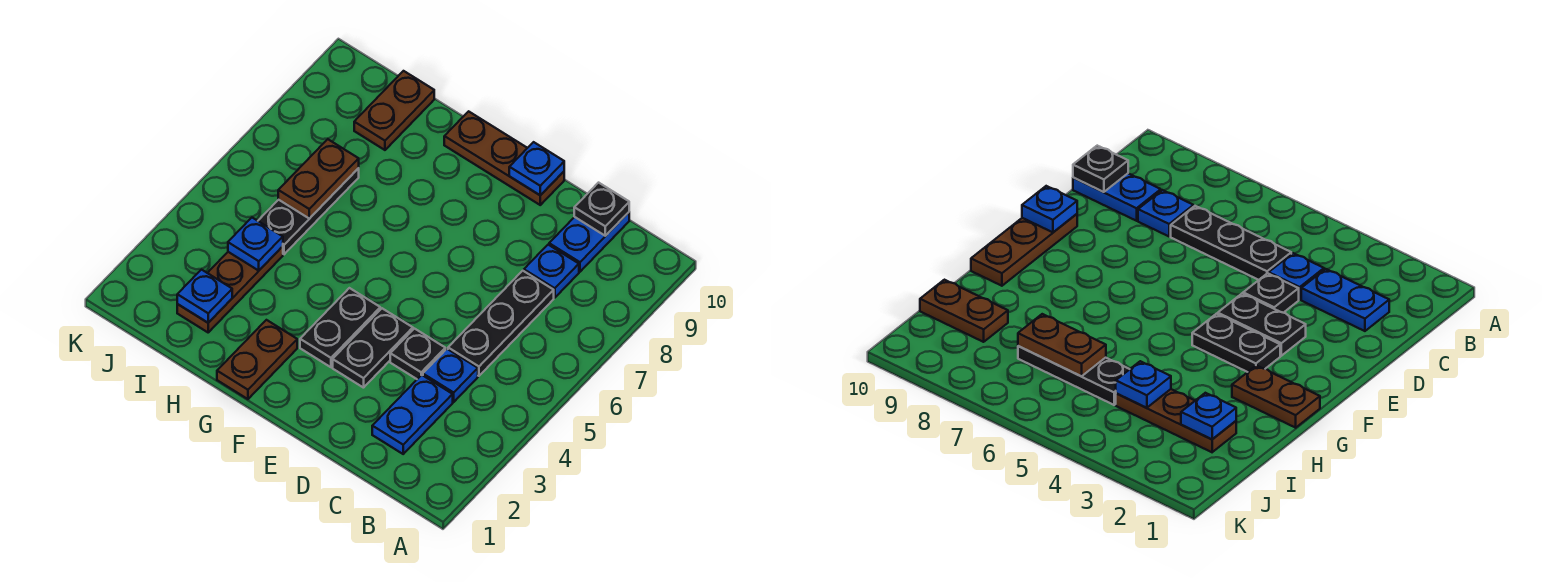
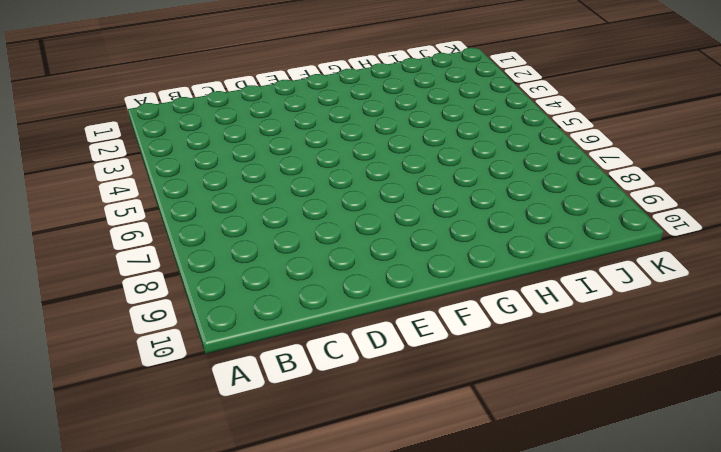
none -> blue 1x2 plate [372,375,453,454]
none -> blue 1x1 plate [423,349,478,402]
none -> black 1x3 plate [448,271,554,376]

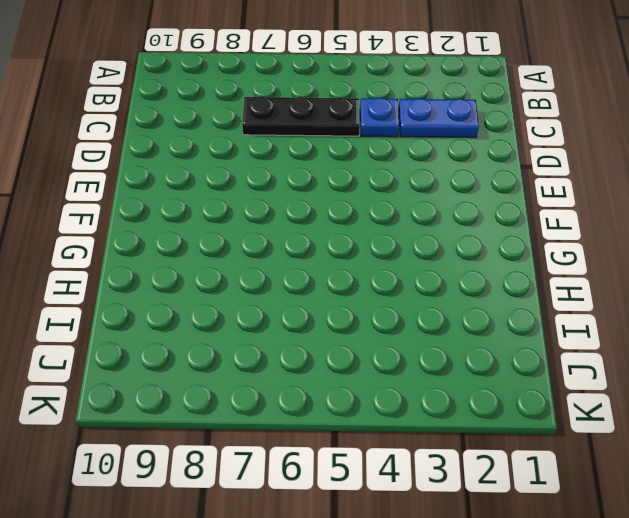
none -> blue 1x1 plate [524,245,579,298]
none -> blue 1x2 plate [549,212,629,272]
none -> black 1x1 plate [390,329,445,379]

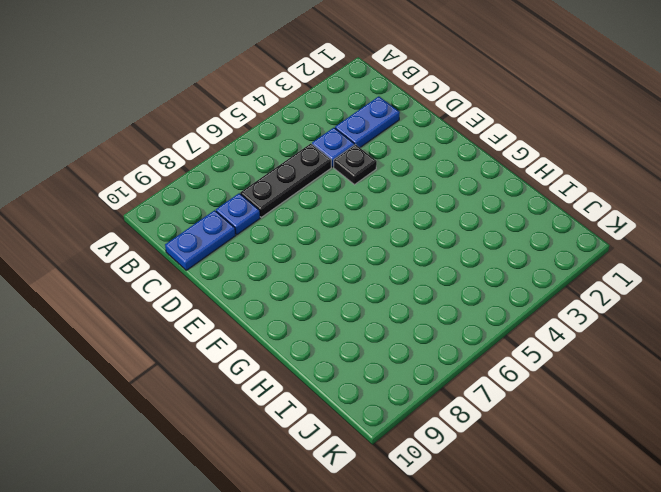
none -> black 1x2 plate [333,308,413,388]
none -> brown 1x3 plate [444,111,564,205]
none -> black 1x2 plate [300,288,380,367]

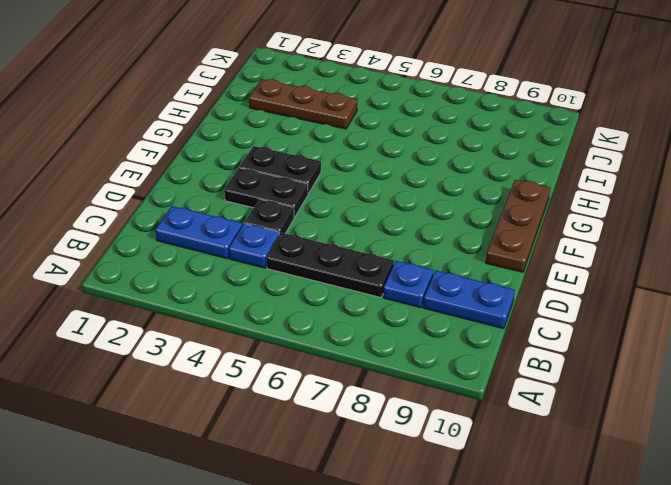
none -> brown 1x2 plate [217,320,297,399]
none -> black 1x3 plate [258,168,359,254]
none -> brown 1x2 plate [354,71,434,150]

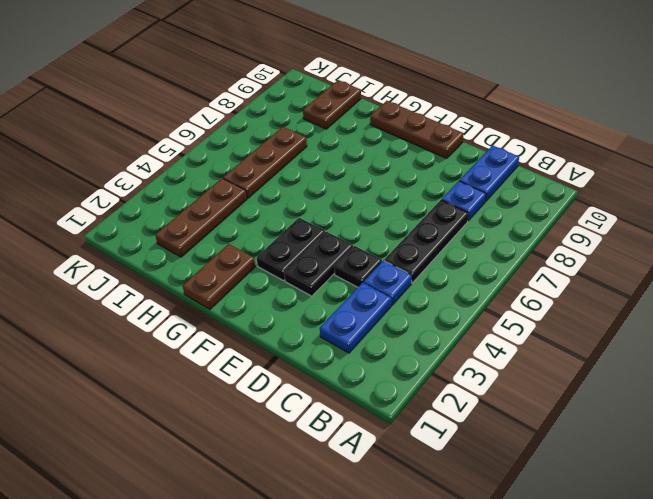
brown 1x3 plate [223,127,307,198] -> black 1x3 plate [258,168,359,254]
none -> black 1x1 plate [574,183,629,236]
none -> blue 1x1 plate [509,142,564,195]
none -> blue 1x1 plate [177,270,232,323]

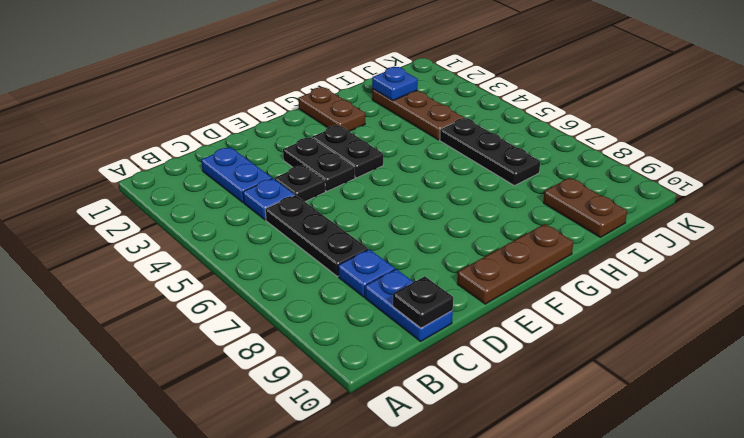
none -> blue 1x1 plate [509,142,564,195]
none -> blue 1x1 plate [228,218,283,271]
none -> brown 1x2 plate [278,139,359,219]

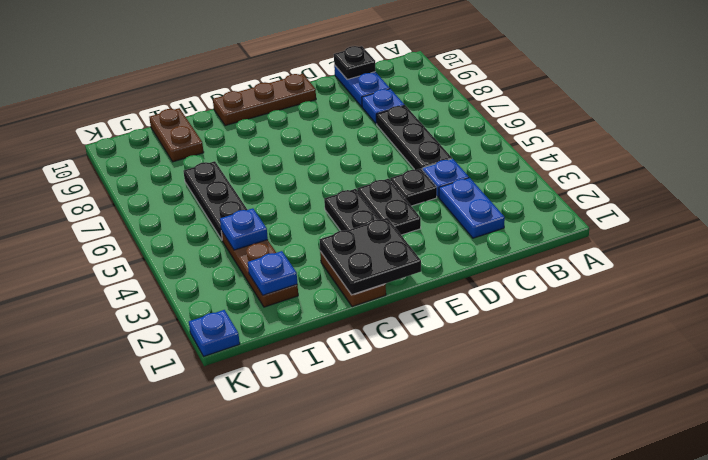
black 2x2 plate [319,218,421,295] -> none
blue 1x1 plate [189,310,240,356] -> blue 1x1 plate moved to [509,142,564,195]
none -> brown 1x2 plate [278,139,359,219]

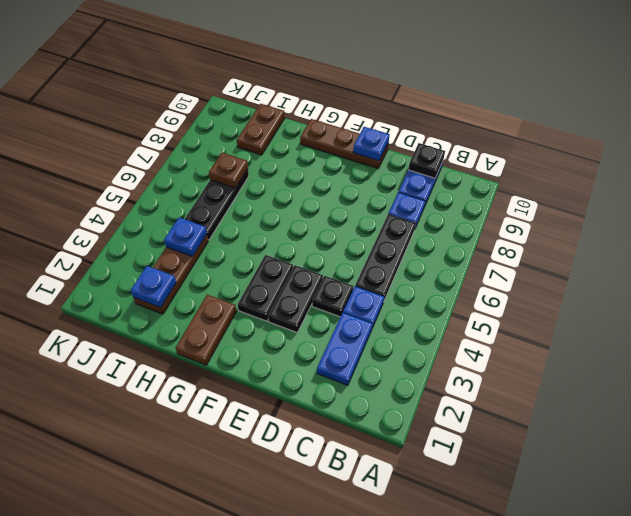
brown 1x1 plate [209,153,248,188] -> brown 1x2 plate [278,139,359,219]

